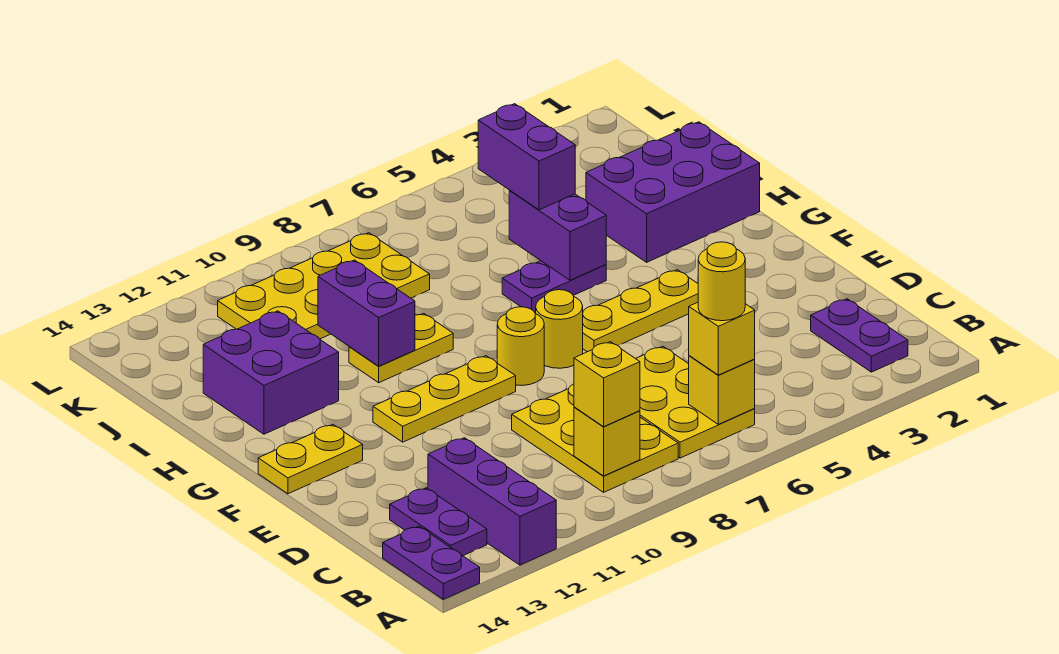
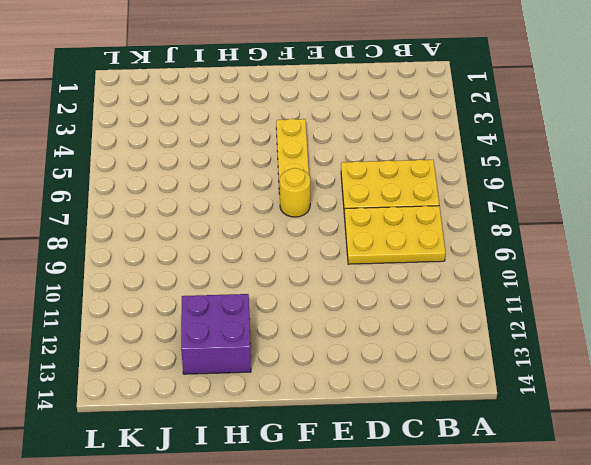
none -> purple 1x3 brick [428,438,556,565]
none -> purple 1x2 plate [383,526,480,599]
none -> purple 1x2 plate [811,299,908,372]

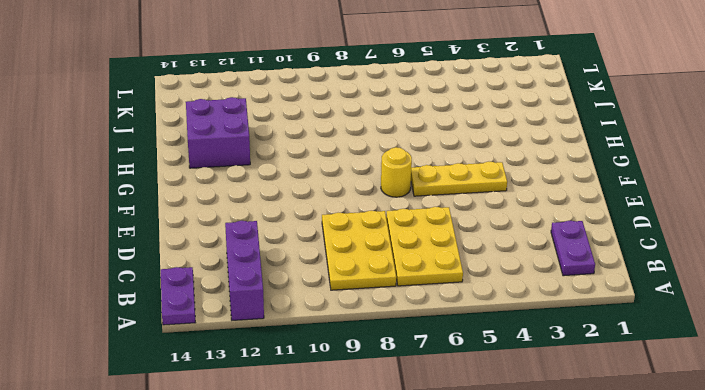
none -> purple 1x2 plate [390,488,487,556]
none -> yellow 1x1 round brick [497,307,544,385]
none -> yellow 1x3 plate [373,356,516,442]

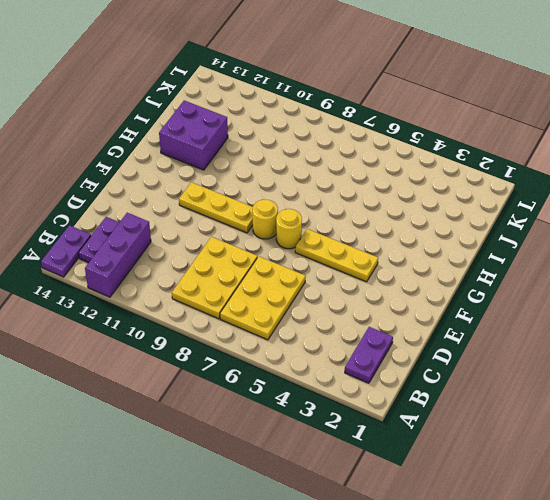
none -> yellow 1x2 plate [258,425,363,494]
none -> purple 2x3 brick [586,122,760,262]
none -> purple 1x2 plate [502,261,606,312]

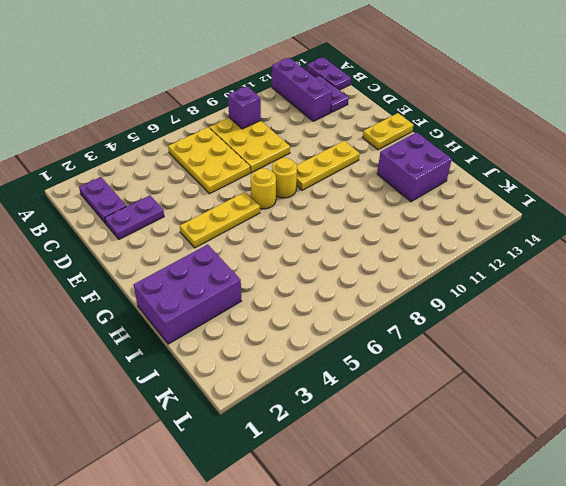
purple 1x1 brick [228,86,261,129] -> yellow 1x1 brick [574,407,640,476]
purple 1x2 plate [105,195,164,239] -> purple 1x2 plate moved to [502,261,606,312]
none -> yellow 1x2 plate [349,313,453,383]
none -> yellow 2x4 plate [218,233,430,339]
none -> yellow 1x1 brick [689,356,755,424]

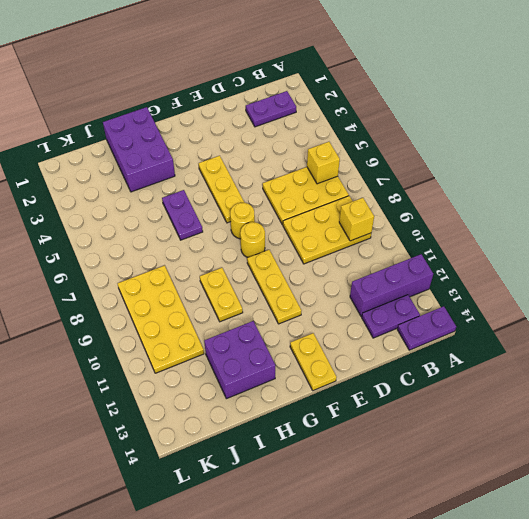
none -> purple 1x2 brick [509,191,606,280]
none -> purple 1x2 brick [318,260,415,366]
none -> yellow 1x1 brick [689,302,755,375]

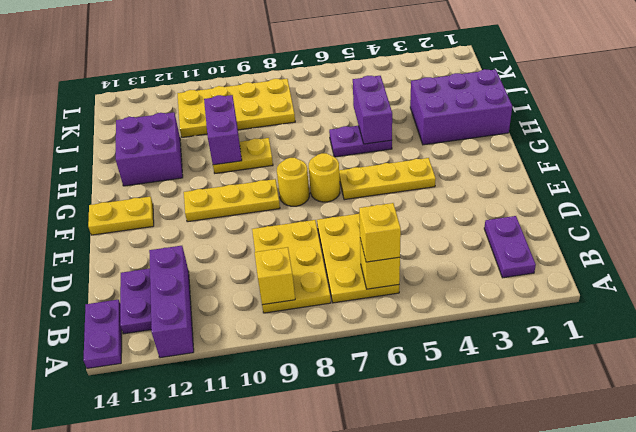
none -> yellow 1x1 brick [574,342,640,427]
none -> purple 1x2 brick [478,104,575,210]
none -> yellow 1x1 round brick [698,242,745,321]

